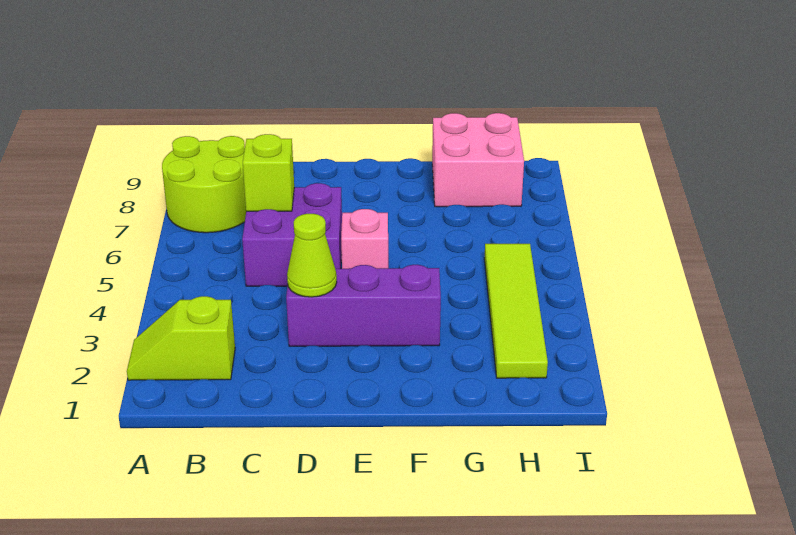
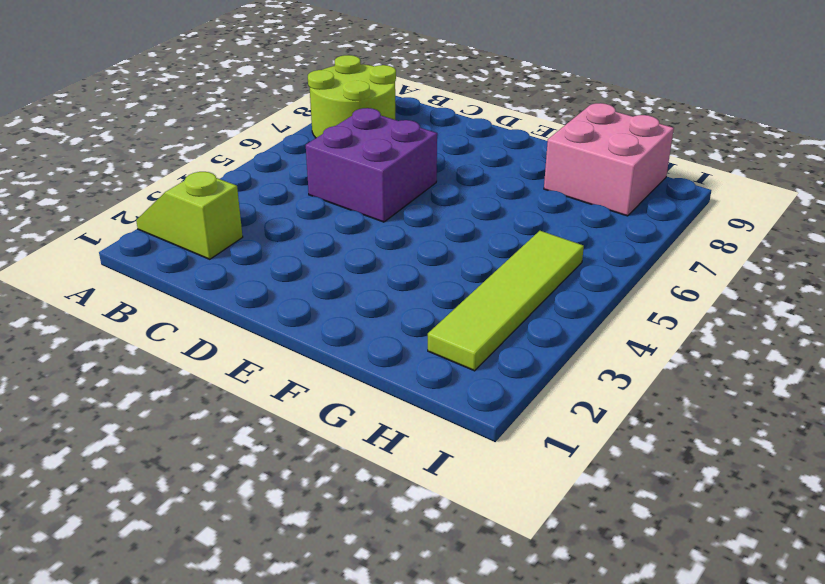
none -> purple 1x3 brick [286,265,441,346]
none -> pink 1x1 brick [341,209,388,269]

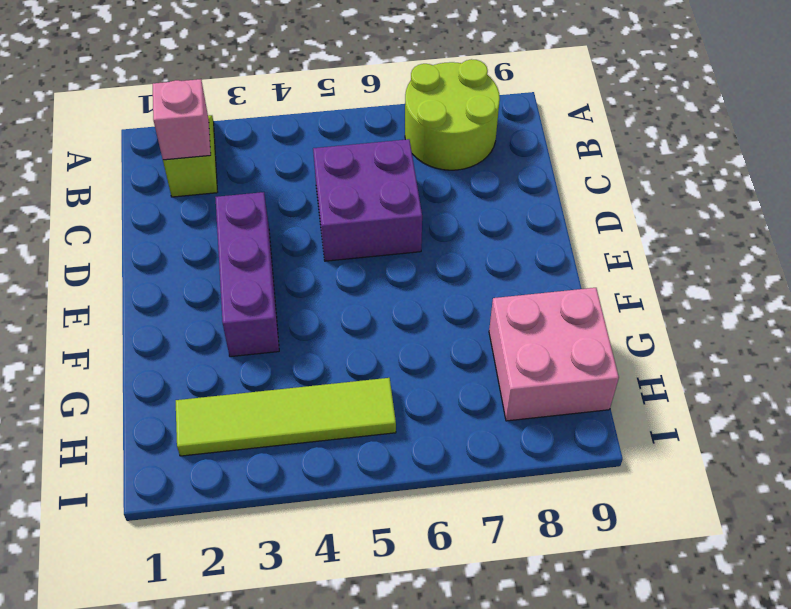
pink 1x1 brick [153,79,211,160] -> pink 1x1 brick moved to [341,209,388,269]
none -> lime 1x1 brick [243,134,294,211]
none -> lime 1x1 cone [287,214,337,297]

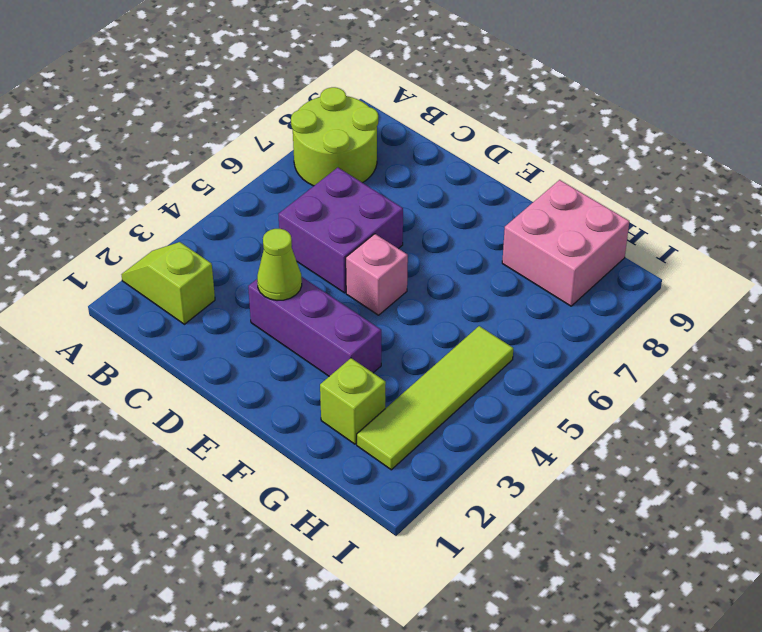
lime 1x1 brick [320,358,386,444] -> lime 1x1 brick moved to [243,134,294,211]

